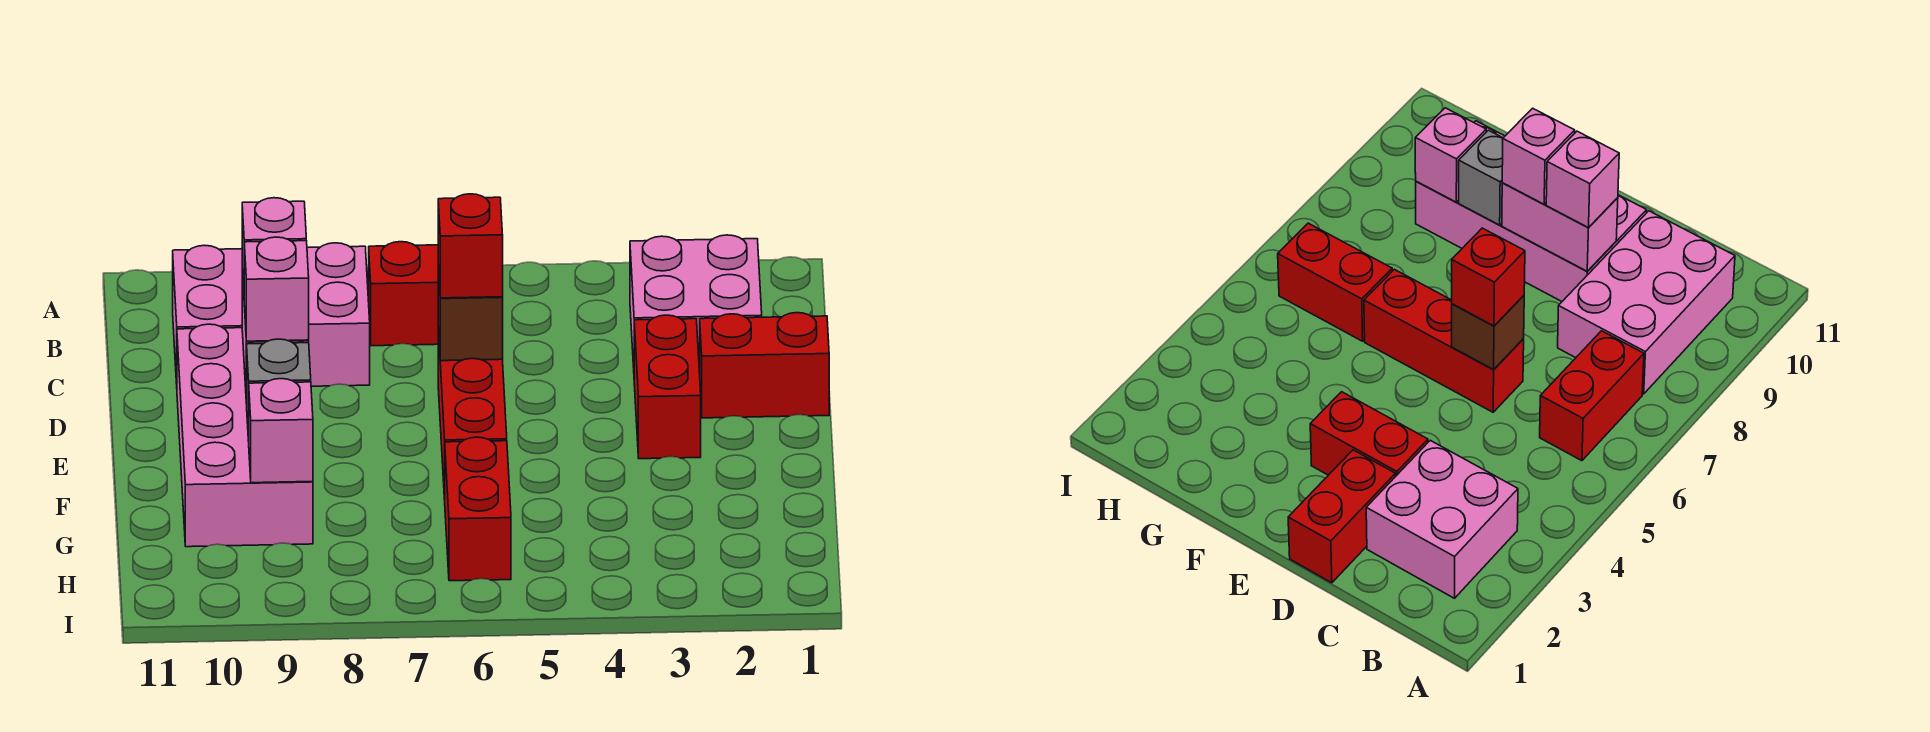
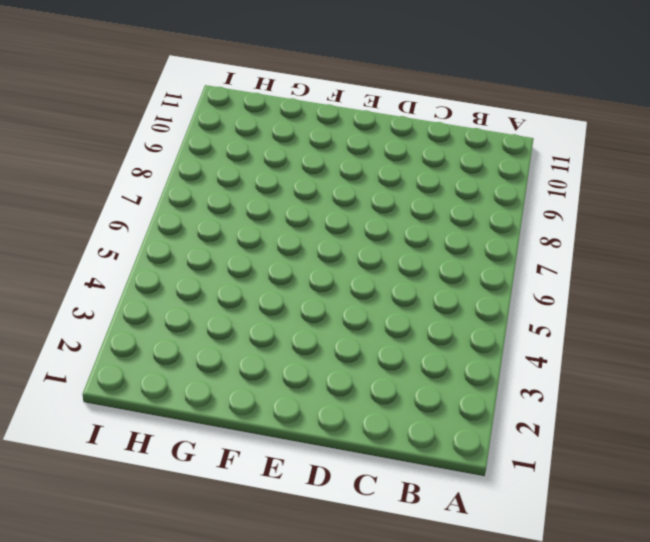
none -> pink 2x2 brick [630,235,762,373]
none -> red 1x2 brick [369,242,438,346]
none -> pink 2x3 brick [173,243,370,386]

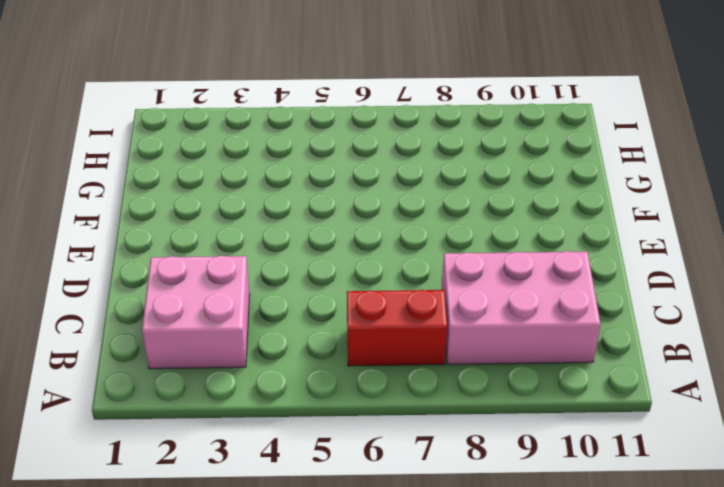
none -> red 1x2 brick [700,313,829,418]
none -> red 1x2 brick [634,315,701,459]
none -> red 1x3 brick [438,328,507,499]

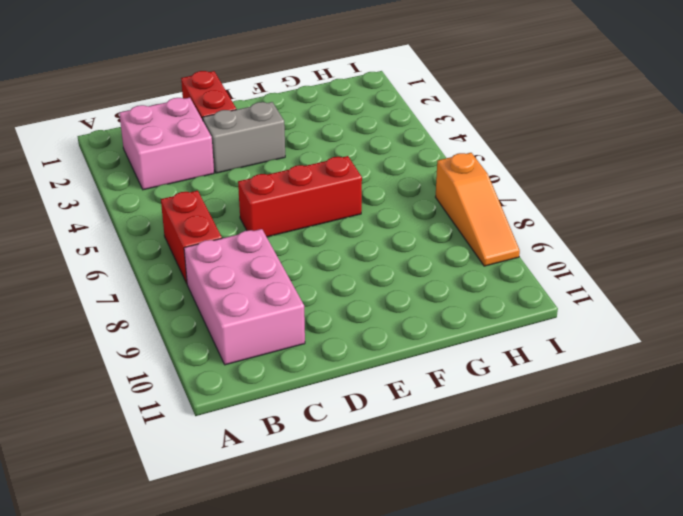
grey 1x2 brick [203,102,285,173] -> red 1x2 brick [634,315,701,459]
orange 1x3 slope [436,153,520,266] -> none
none -> pink 2x4 brick [177,324,313,547]
none -> red 1x2 brick [445,437,511,581]
none -> brown 1x1 brick [438,266,503,361]

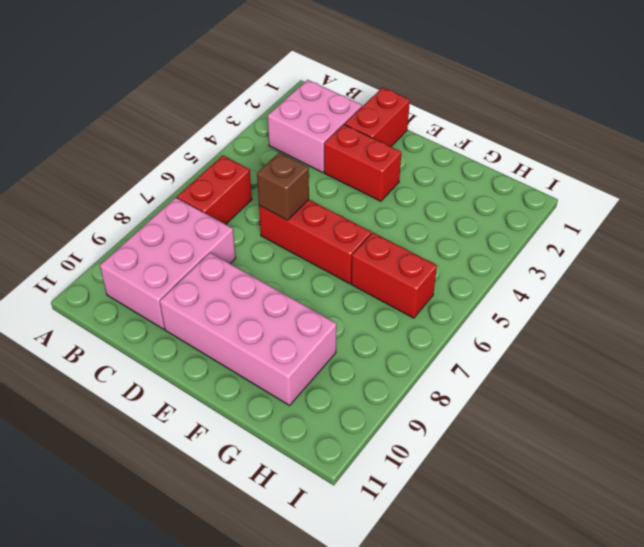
none -> pink 1x2 brick [1502,183,1618,271]
none -> grey 1x1 brick [247,339,311,441]
none -> pink 1x1 brick [249,379,313,483]

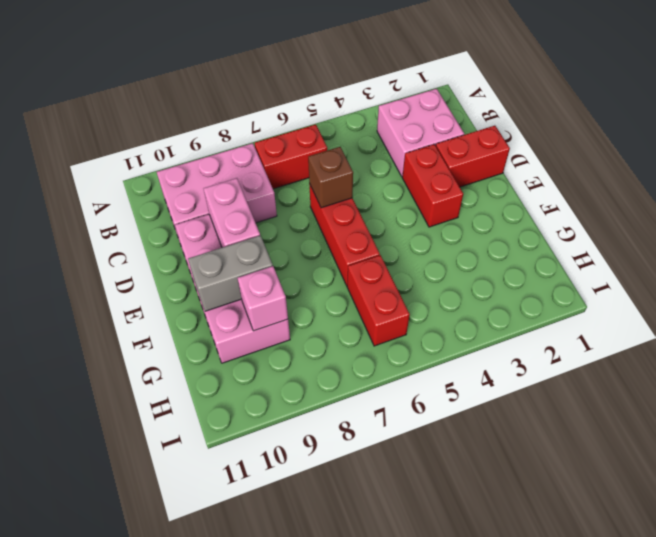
grey 1x2 brick [188,235,273,311] -> grey 1x1 brick [247,339,311,441]
none -> red 1x1 brick [438,194,503,298]
none -> pink 1x1 brick [242,198,306,288]
none -> pink 1x1 brick [244,237,309,341]

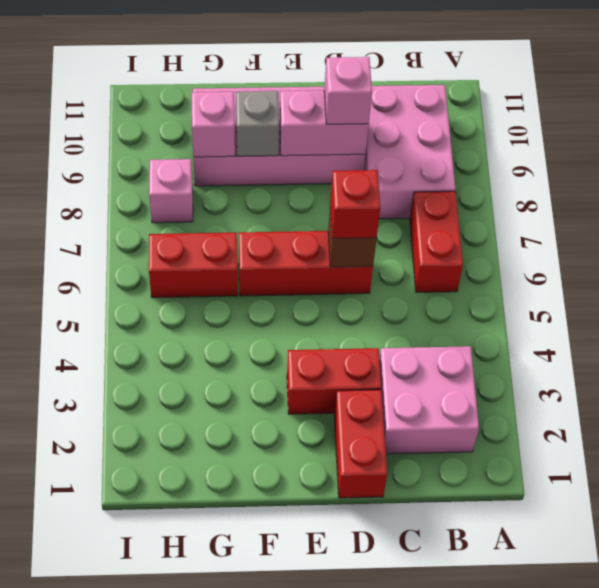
pink 1x1 brick [149,159,193,223] -> pink 1x1 brick moved to [244,237,309,341]

